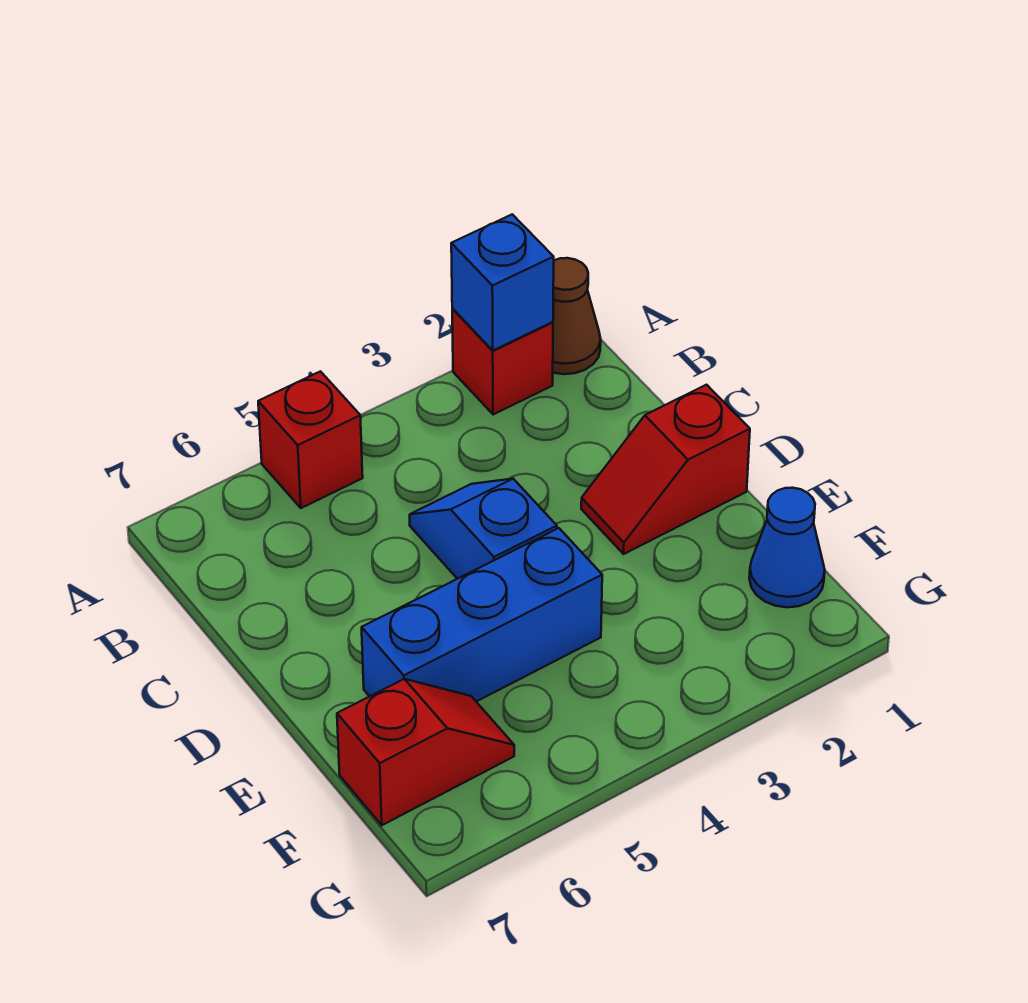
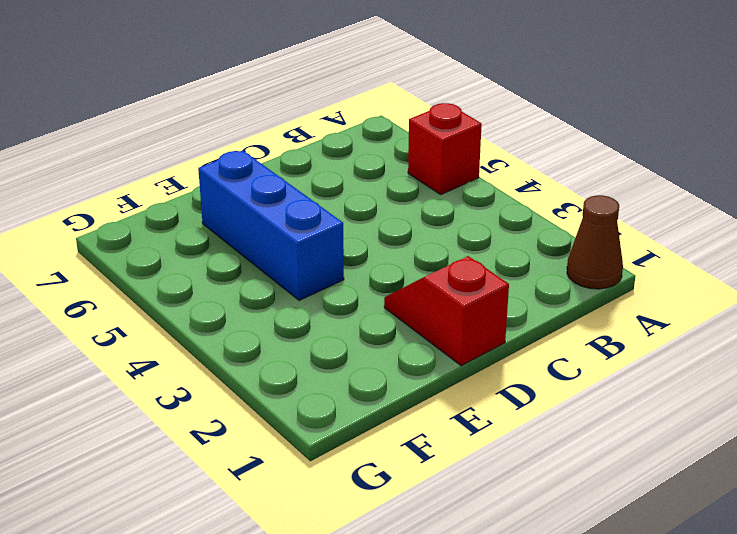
none -> red 1x1 brick [452,309,553,415]
none -> blue 1x2 slope [410,479,557,579]

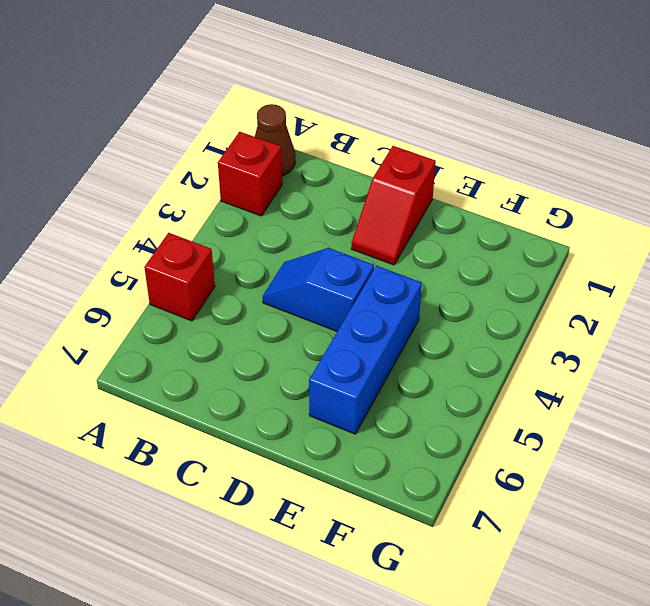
none -> blue 1x1 cone [749,488,825,607]
none -> red 1x2 slope [337,679,514,825]

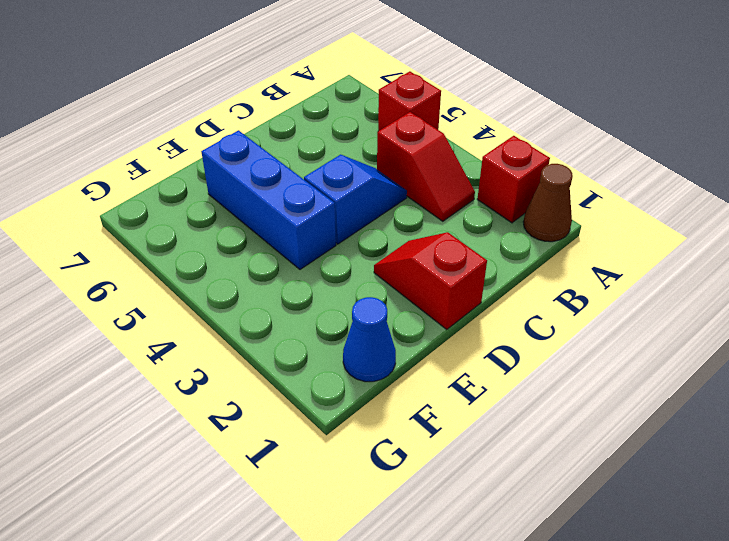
red 1x2 slope [377,112,475,221] -> red 1x2 slope moved to [337,679,514,825]
none -> blue 1x1 brick [451,214,554,350]

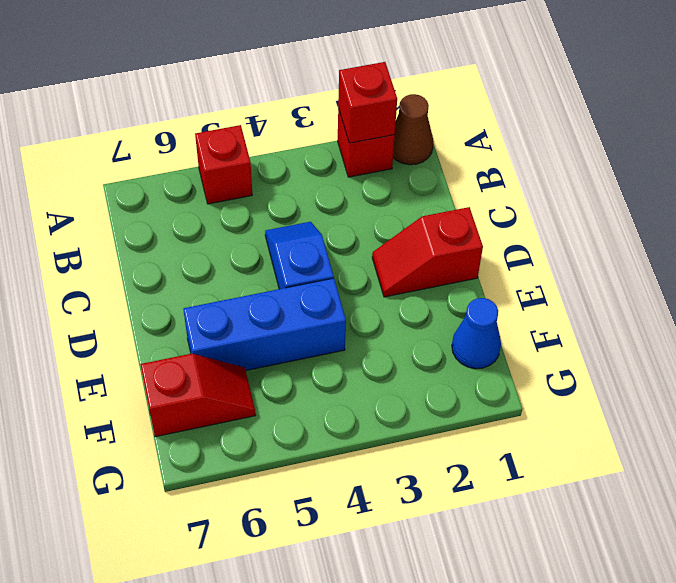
red 1x1 brick [338,62,397,143] -> blue 1x1 brick [451,214,554,350]

